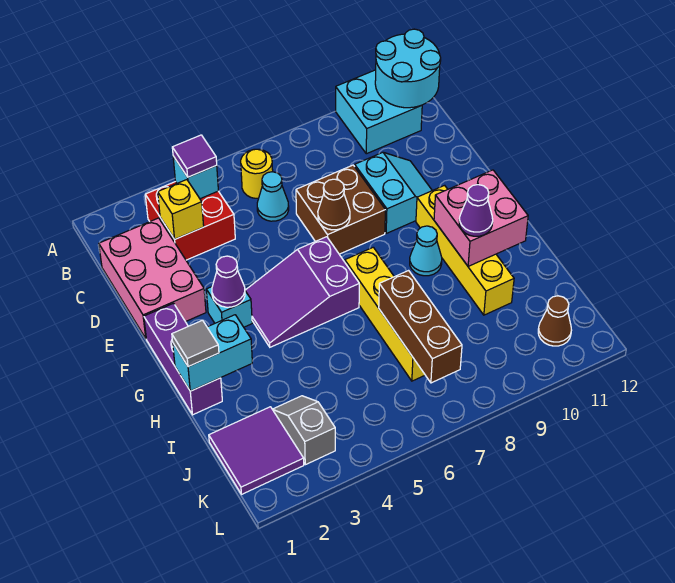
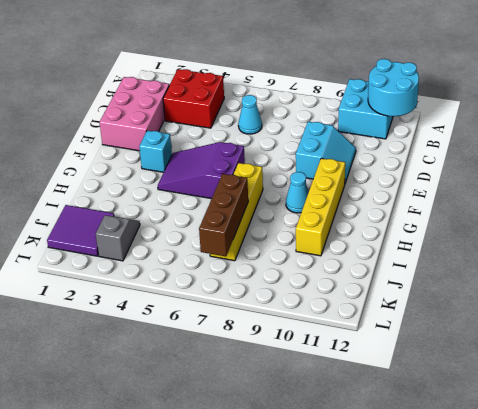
none -> yellow 1x1 round brick [241,149,273,198]
none -> brown 2x2 brick [296,165,385,254]
none -> purple 1x3 brick [144,303,222,415]

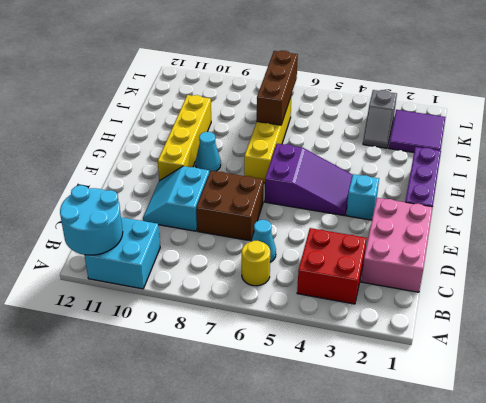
none -> brown 1x1 cone [538,296,572,346]
none -> cyan 1x1 brick [173,156,218,199]
none -> yellow 1x1 brick [158,180,204,239]

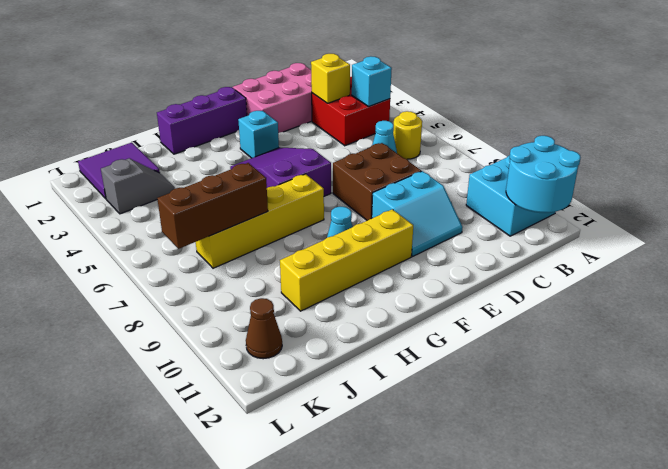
none -> brown 1x1 cone [318,179,350,230]
none -> purple 1x1 cone [212,256,245,307]
none -> pink 2x2 brick [434,170,528,266]

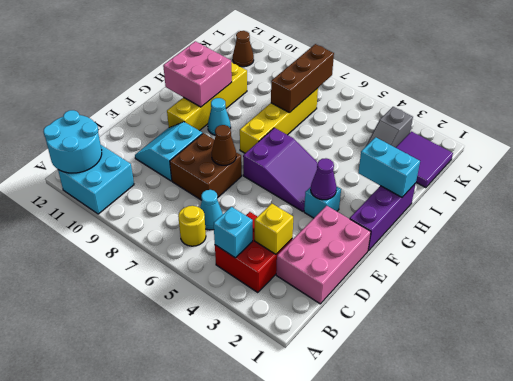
none -> purple 1x1 tile [172,135,217,177]
none -> grey 1x1 tile [172,320,219,367]
none -> purple 1x1 cone [459,185,493,236]

